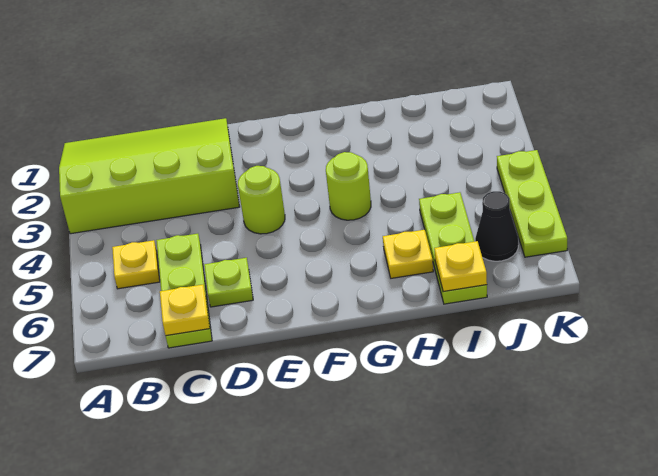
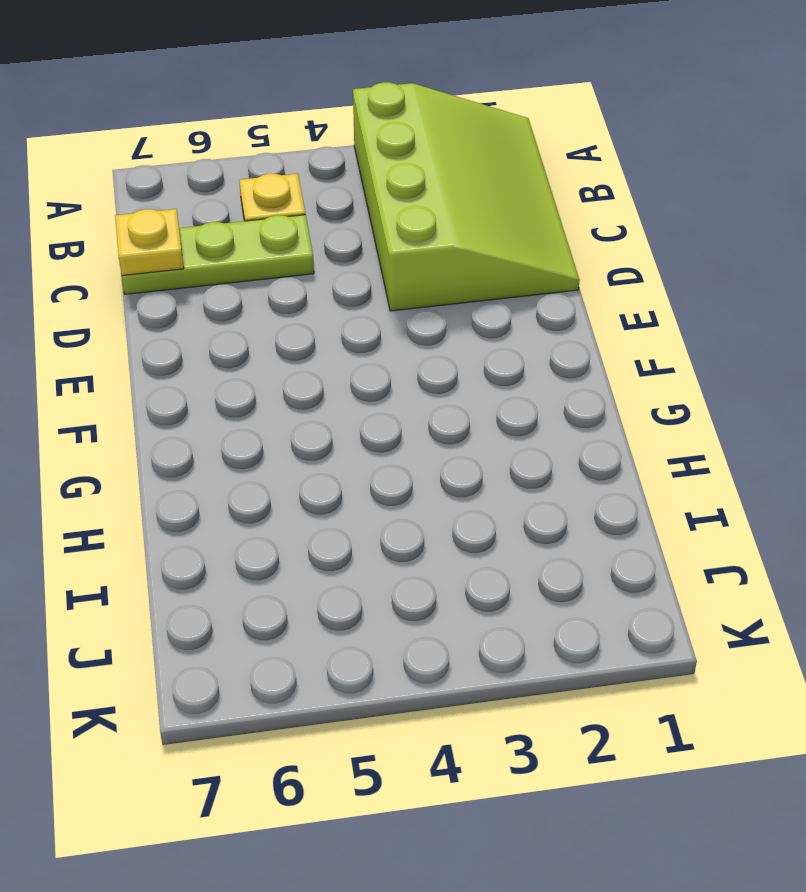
none -> lime 1x1 plate [204,258,253,307]
none -> lime 1x1 round brick [238,166,285,234]
none -> lime 1x1 round brick [326,152,371,220]

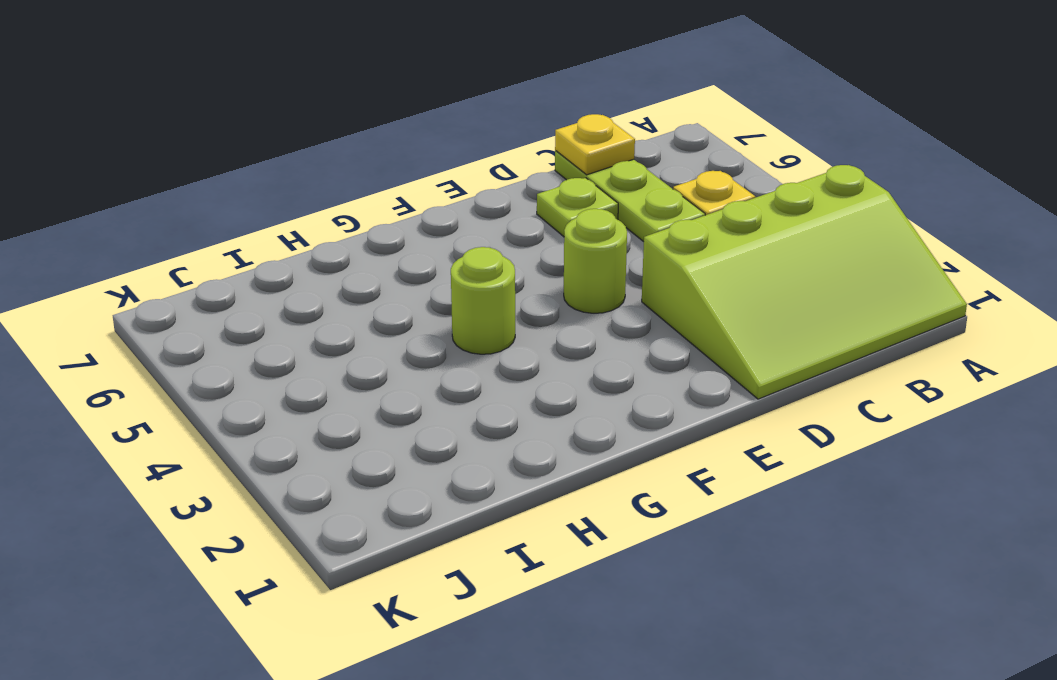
none -> yellow 1x1 plate [383,230,433,278]
none -> lime 1x3 plate [419,192,487,304]
none -> black 1x1 cone [475,191,518,261]

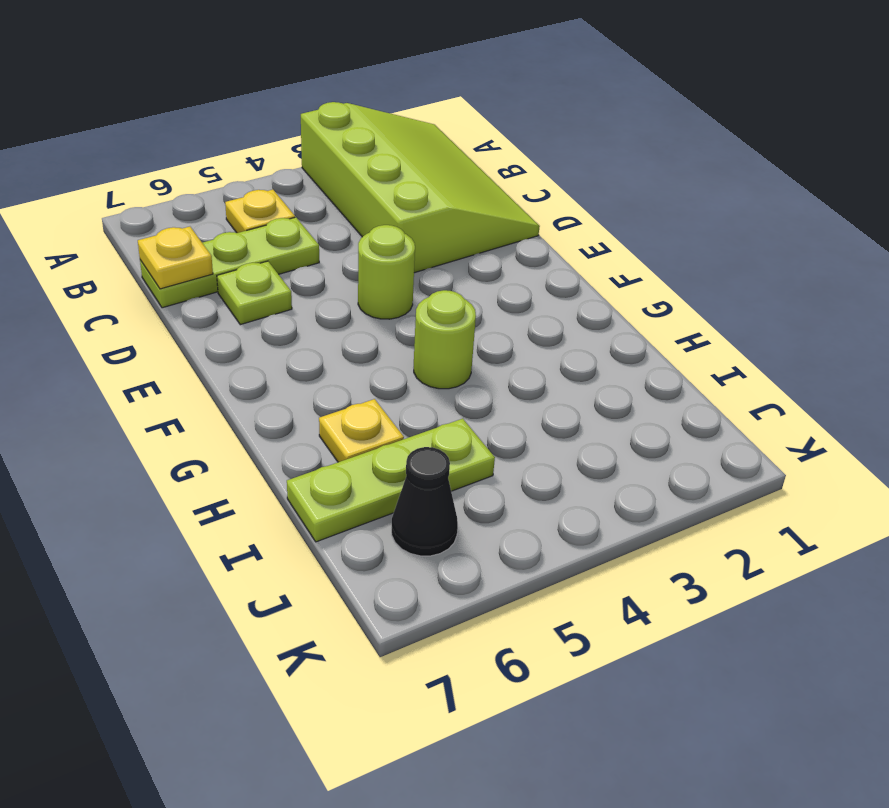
none -> lime 1x3 plate [497,150,567,257]
none -> yellow 1x1 plate [434,241,487,292]

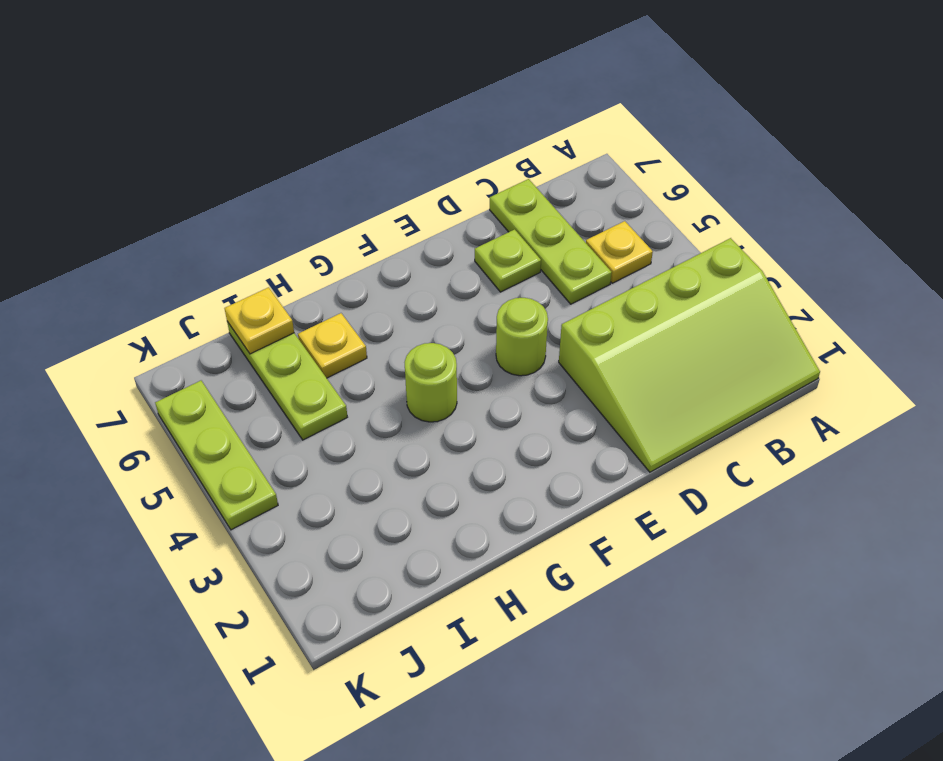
none -> black 1x1 cone [475,191,518,261]
none -> yellow 1x1 plate [160,285,210,336]

